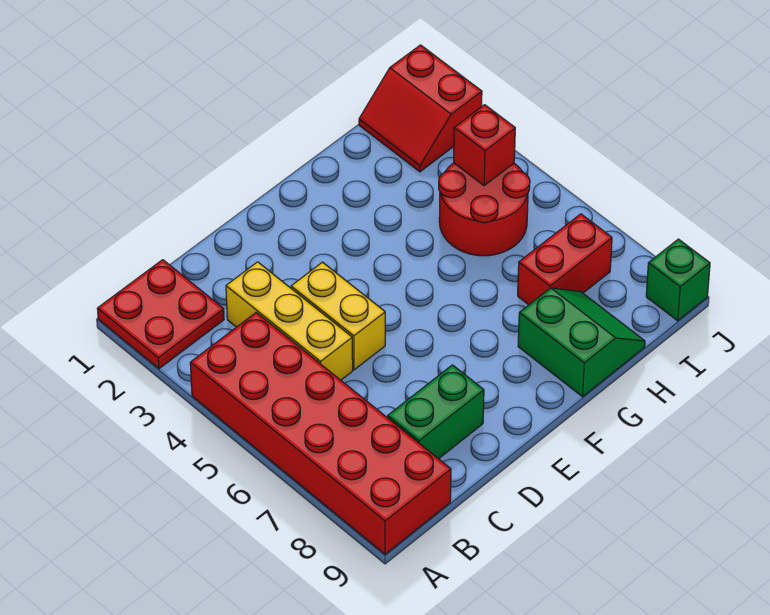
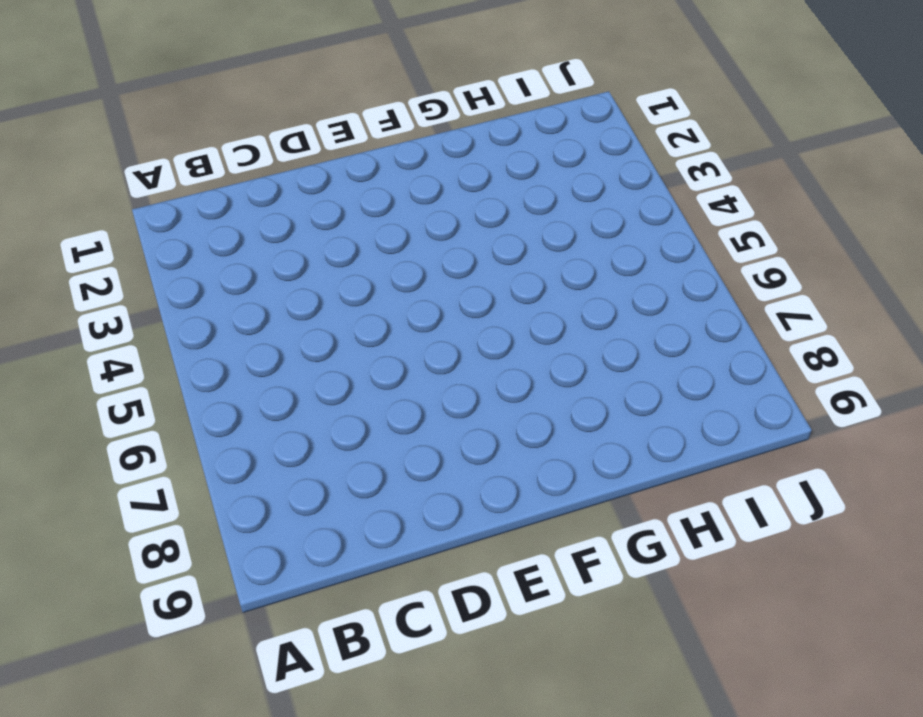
none -> red 2x2 plate [97,260,224,369]
none -> red 2x6 brick [190,313,451,554]

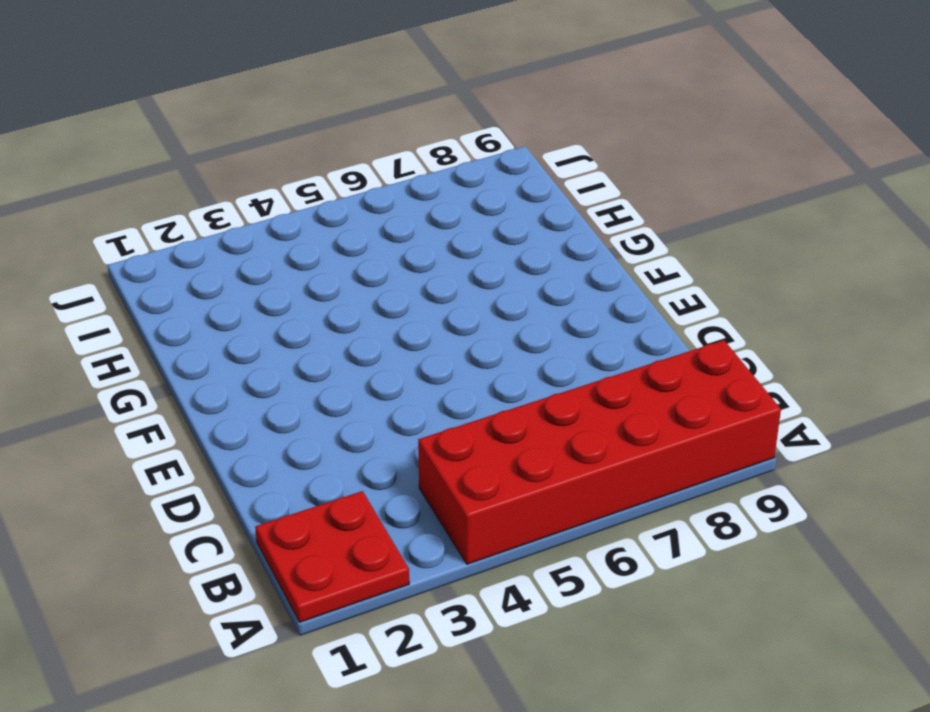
none -> yellow 1x3 brick [226,262,353,380]
none -> green 1x2 brick [388,365,484,459]

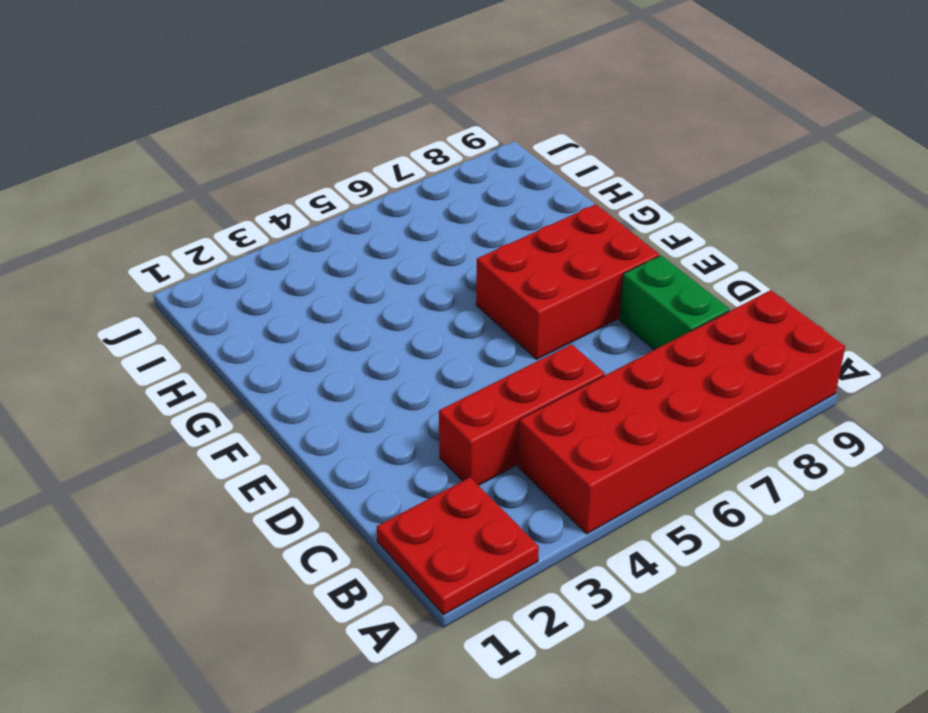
red 1x3 brick [439,344,605,485] -> yellow 1x3 brick [226,262,353,380]
red 2x3 brick [476,204,659,359] -> none
none -> yellow 1x2 brick [291,262,385,370]
none -> green 2x2 slope [518,288,645,397]

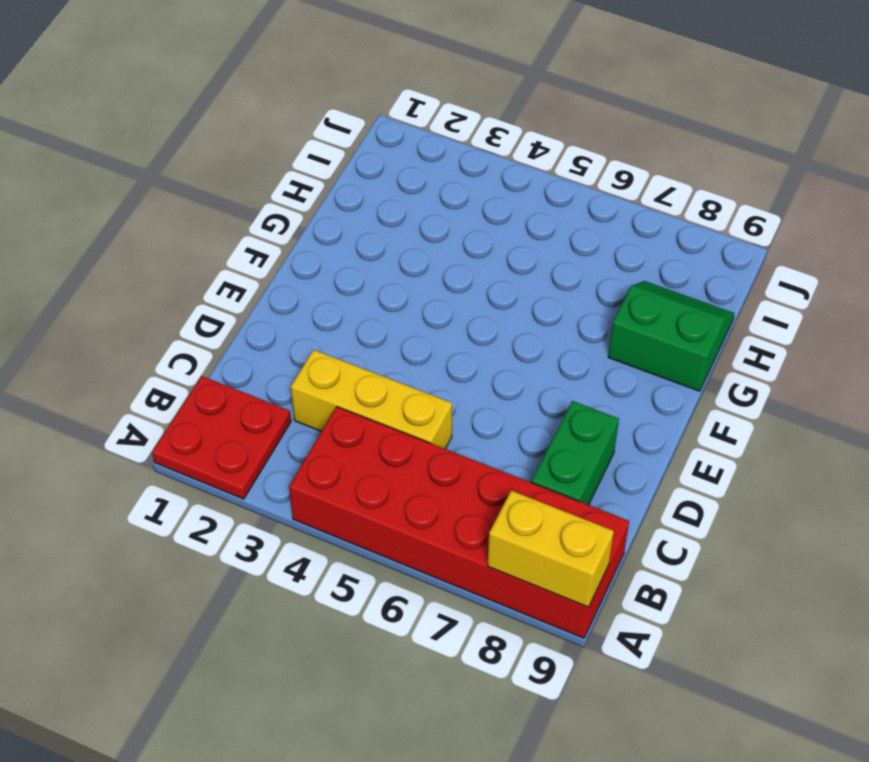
yellow 1x2 brick [488,490,614,607] -> yellow 1x2 brick moved to [291,262,385,370]
none -> red 2x2 round brick [439,163,530,256]
none -> red 1x2 brick [518,214,612,305]

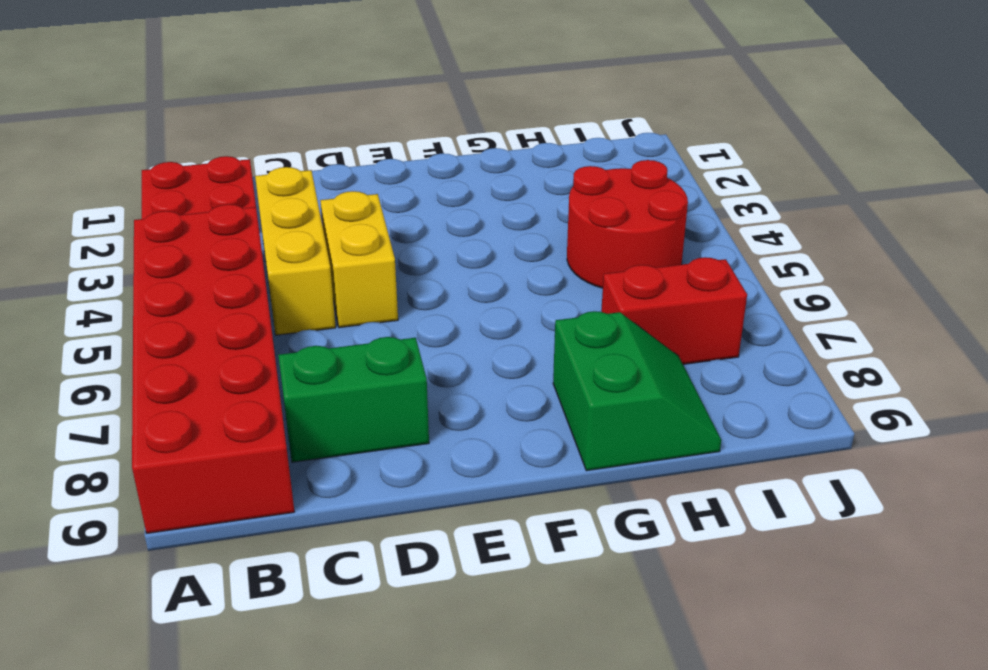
none -> red 2x2 slope [359,45,482,172]
none -> green 1x1 brick [646,239,710,321]

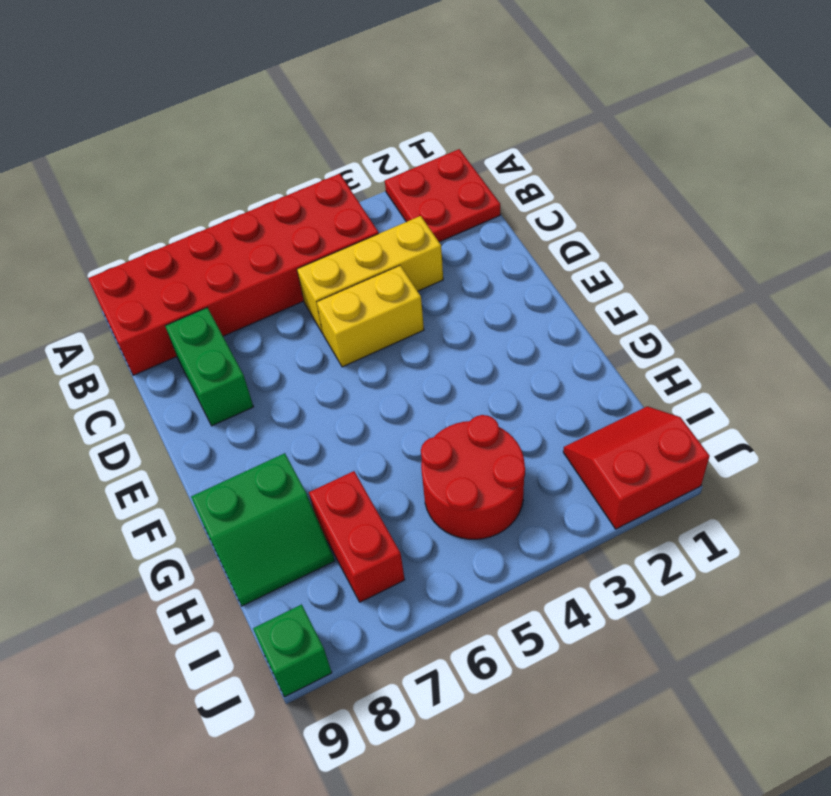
none -> red 1x1 brick [454,105,515,186]

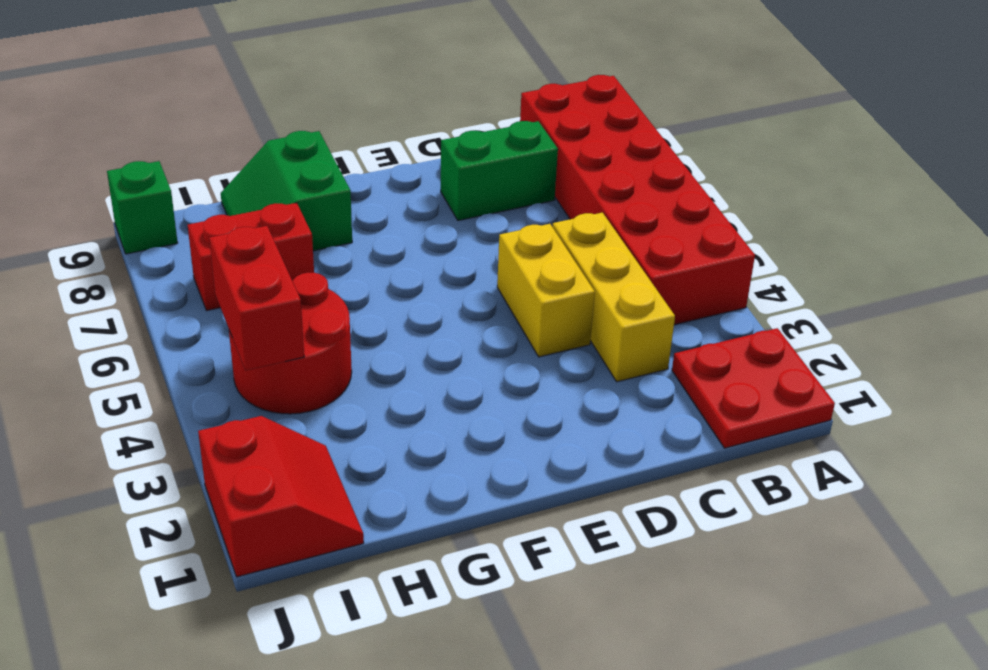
red 1x2 brick [209,226,304,370] -> red 1x1 brick [454,105,515,186]

